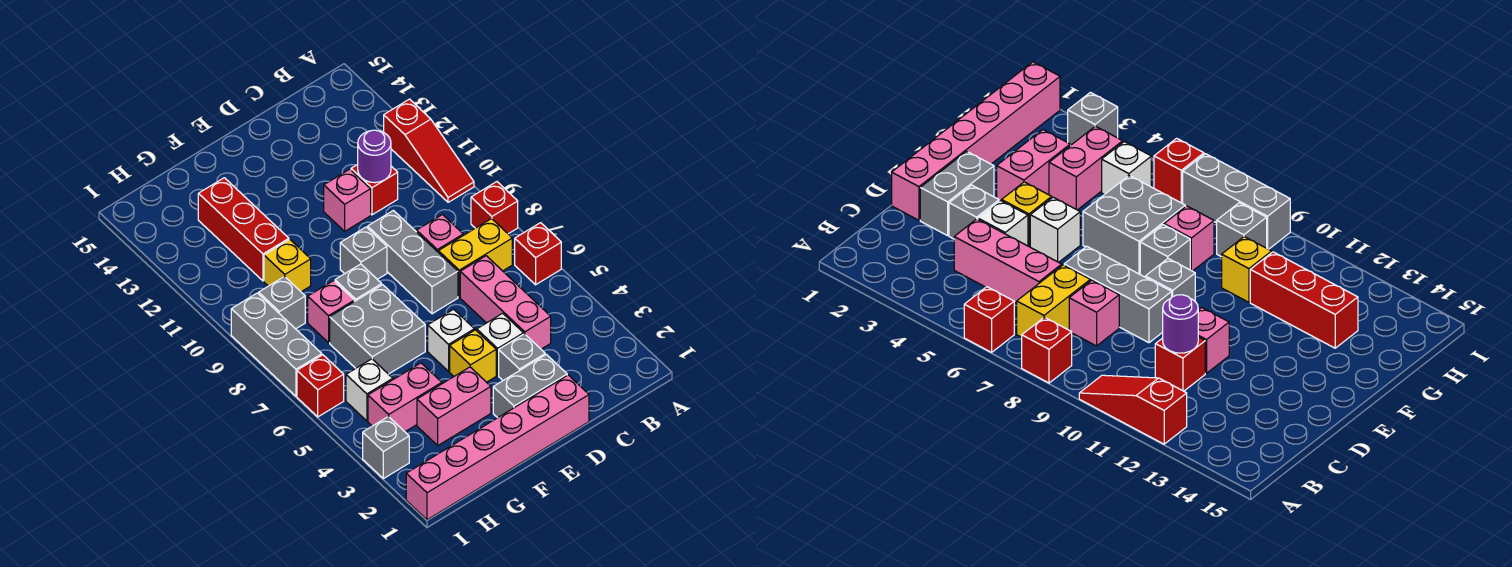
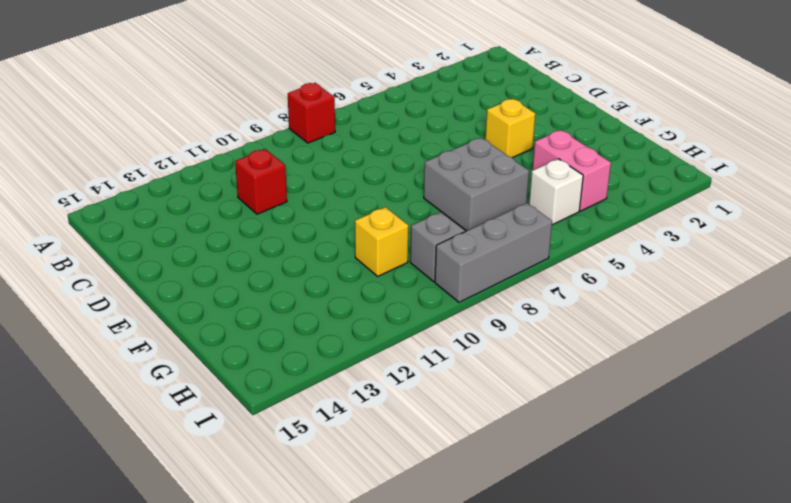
none -> red 1x1 brick [515,223,561,285]
none -> red 1x3 slope [384,99,474,202]
none -> yellow 1x2 brick [438,219,512,297]

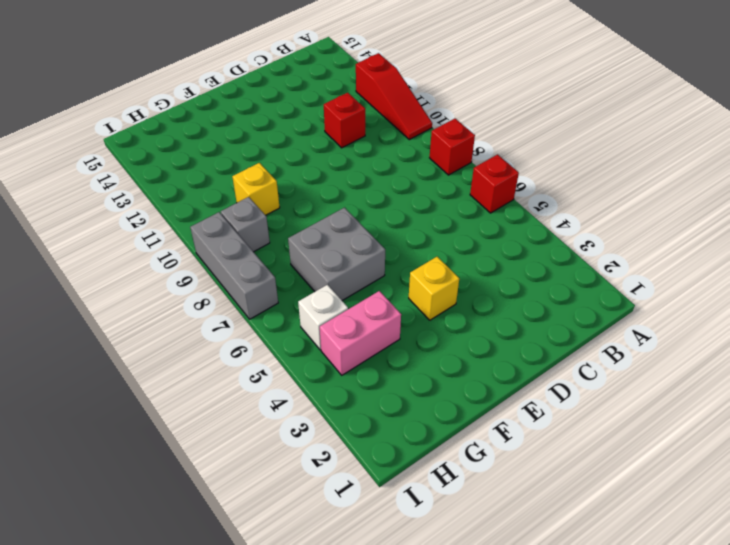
none -> yellow 1x2 brick [438,219,512,297]
none -> pink 1x3 brick [460,256,551,349]
none -> pink 1x1 brick [417,215,463,252]

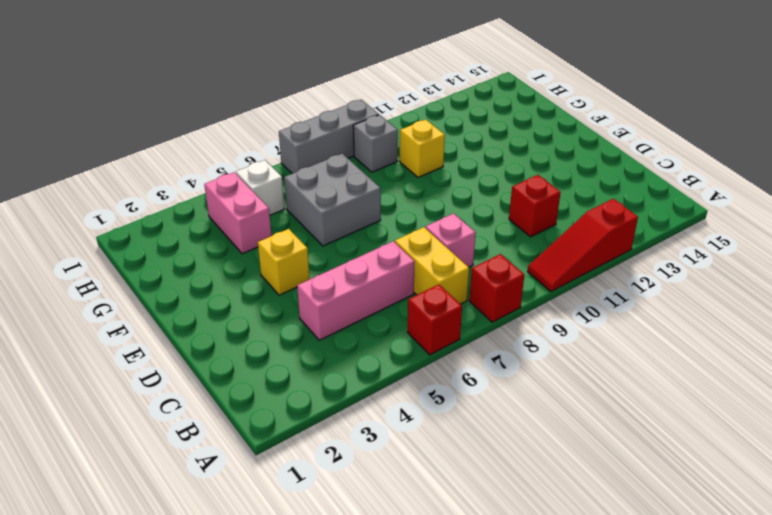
none -> pink 1x6 brick [406,375,589,520]
none -> grey 1x2 brick [493,355,567,418]
none -> grey 1x1 brick [499,334,545,380]

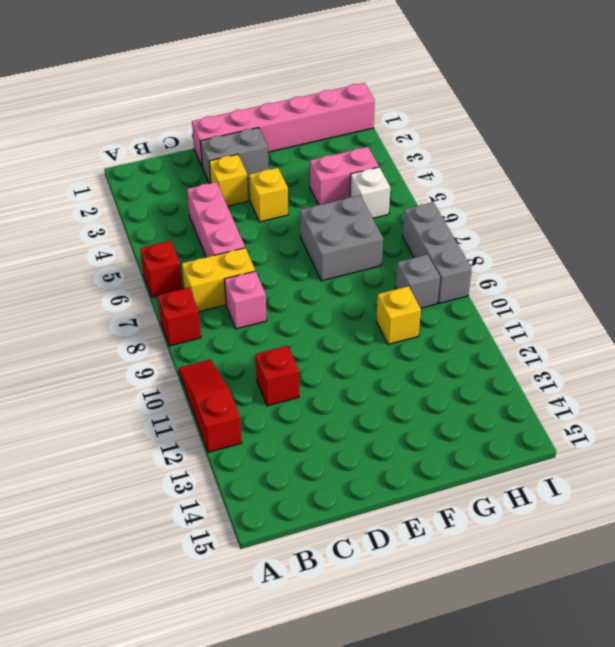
yellow 1x1 brick [209,154,248,206] -> grey 1x1 brick [499,334,545,380]
none -> white 1x1 brick [477,313,524,375]
none -> grey 1x3 brick [368,210,458,314]
none -> pink 1x1 brick [324,169,371,231]

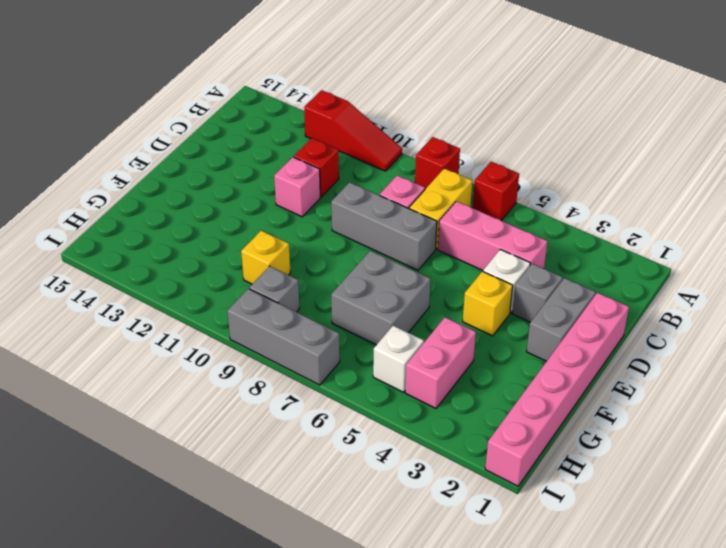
none -> white 1x1 brick [428,309,474,371]
none -> grey 1x1 brick [340,227,387,279]
none -> pink 1x2 brick [417,367,491,445]

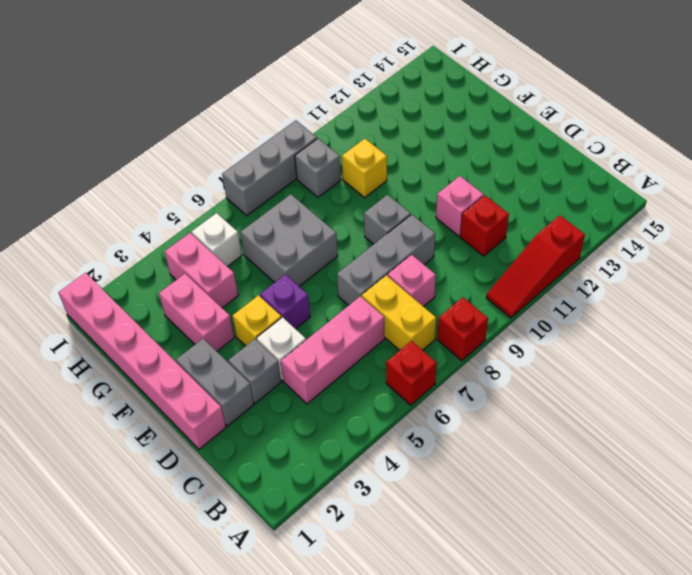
purple 1x1 brick [260,274,310,329] -> white 1x1 brick [428,309,474,371]
none -> grey 1x1 brick [335,264,382,301]
none -> pink 1x1 brick [308,281,354,343]
none -> red 1x3 brick [198,178,289,281]

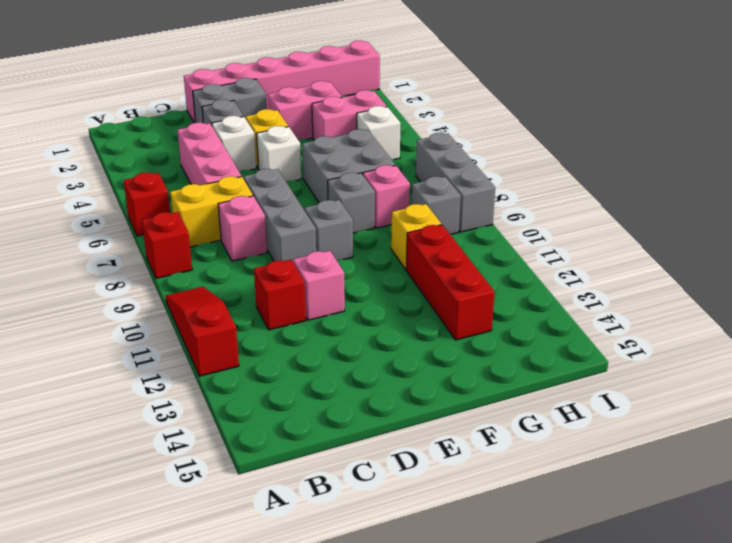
none -> grey 1x1 brick [363,416,409,479]
none -> red 1x1 brick [297,355,344,417]
none -> purple 1x1 round brick [358,130,391,183]

